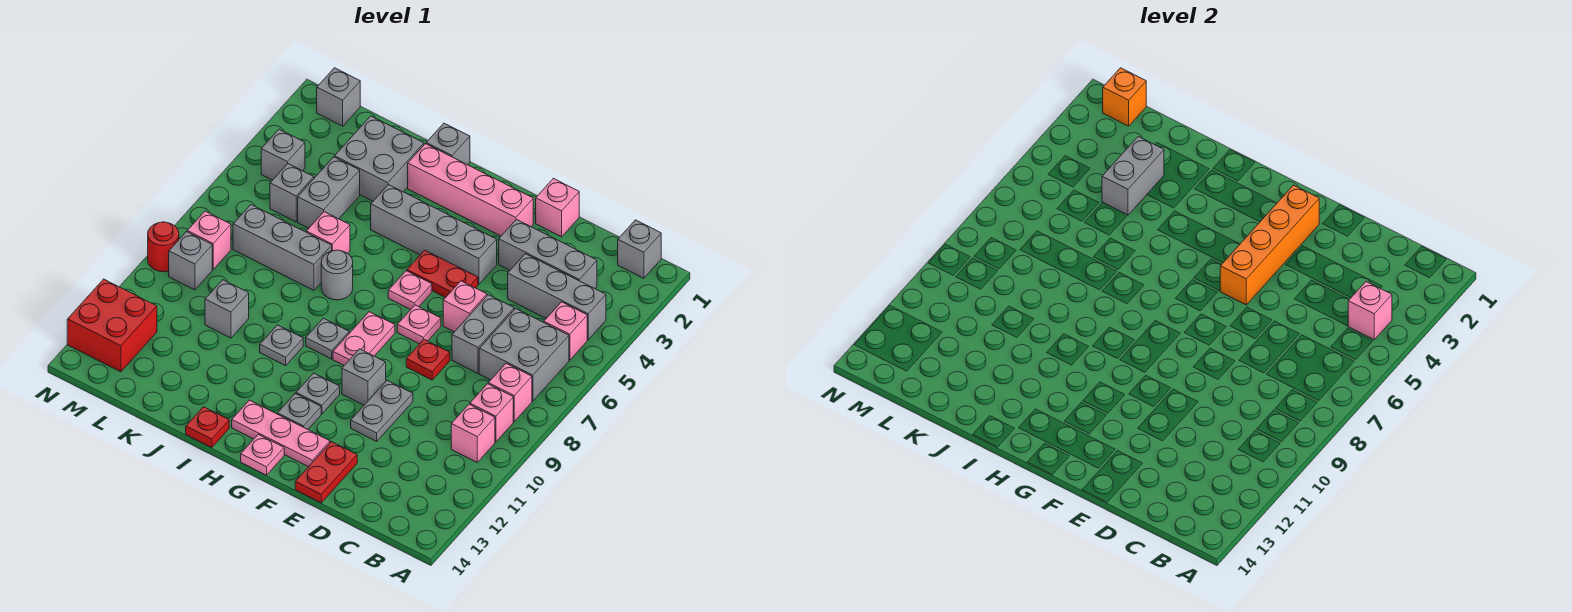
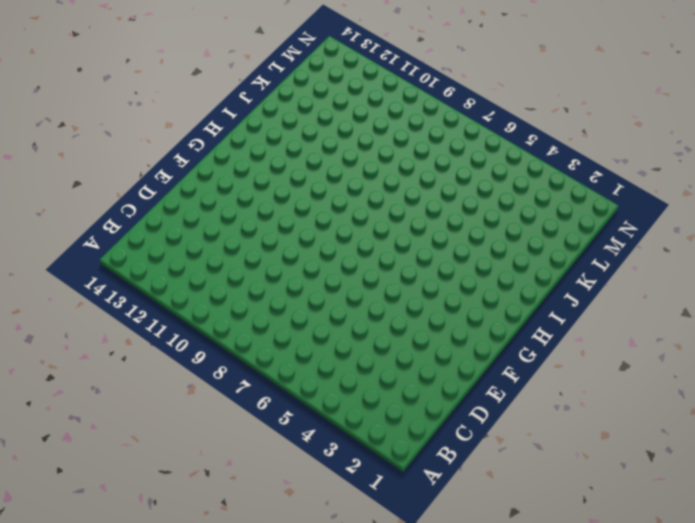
none -> grey 1x1 brick [618,220,661,278]
none -> grey 1x3 brick [508,254,606,340]
none -> pink 1x1 brick [544,302,587,360]
none -> grey 2x2 brick [479,308,569,401]

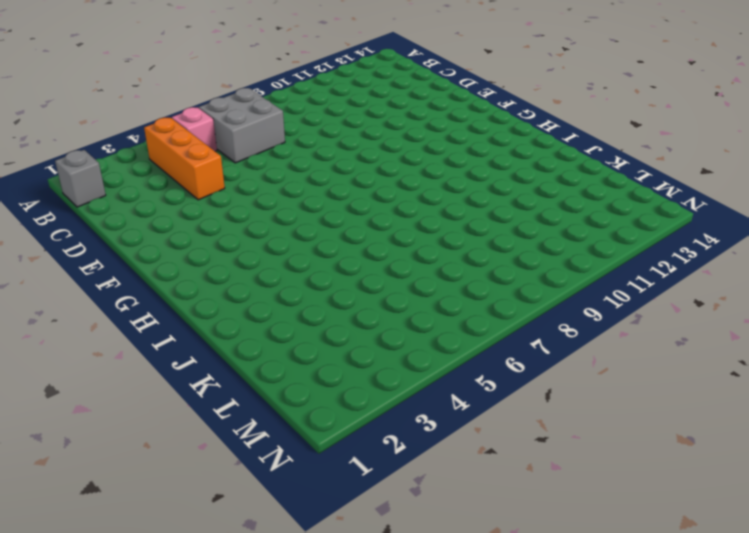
orange 1x3 brick [144,118,225,200] -> grey 1x3 brick [508,254,606,340]
none -> pink 1x1 brick [488,363,532,421]
none -> pink 1x1 brick [470,384,513,442]
none -> pink 1x1 brick [451,404,495,462]
none -> grey 1x3 brick [499,219,597,289]

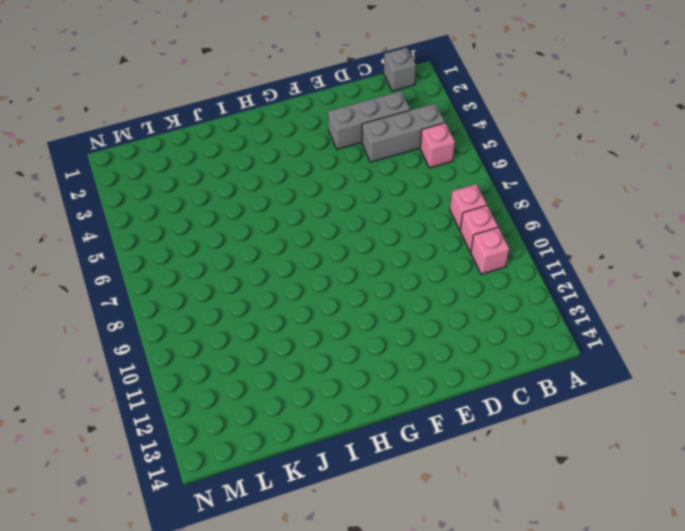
none -> grey 2x2 brick [479,308,569,401]
none -> grey 1x2 brick [452,295,514,373]
none -> pink 1x1 brick [536,178,579,237]
none -> pink 1x1 brick [443,281,487,332]

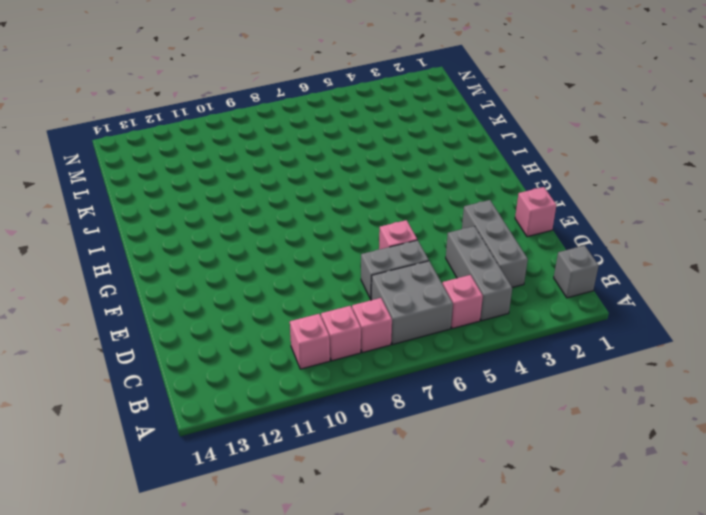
none -> red 1x1 plate [406,339,450,380]
none -> grey 1x2 plate [351,380,413,441]
none -> red 1x2 plate [295,442,357,503]
none -> pink 1x4 brick [408,144,533,236]

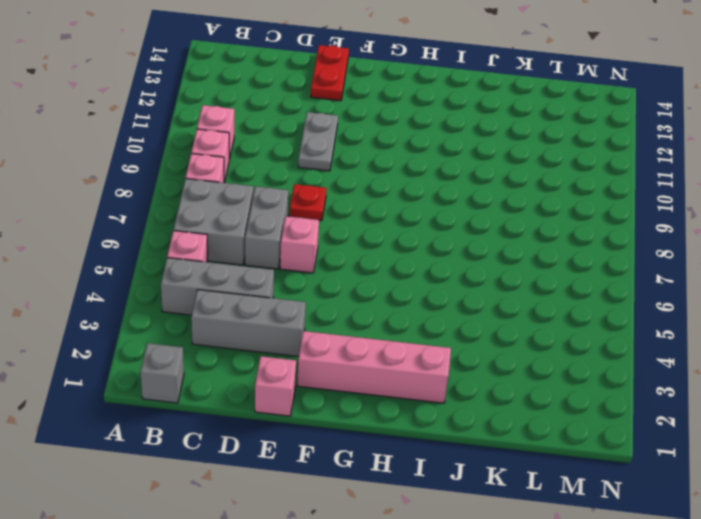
none -> grey 1x4 brick [371,185,497,284]
none -> red 1x2 plate [407,250,478,298]
none -> pink 1x1 plate [397,305,441,344]
none -> grey 1x1 brick [342,349,386,405]

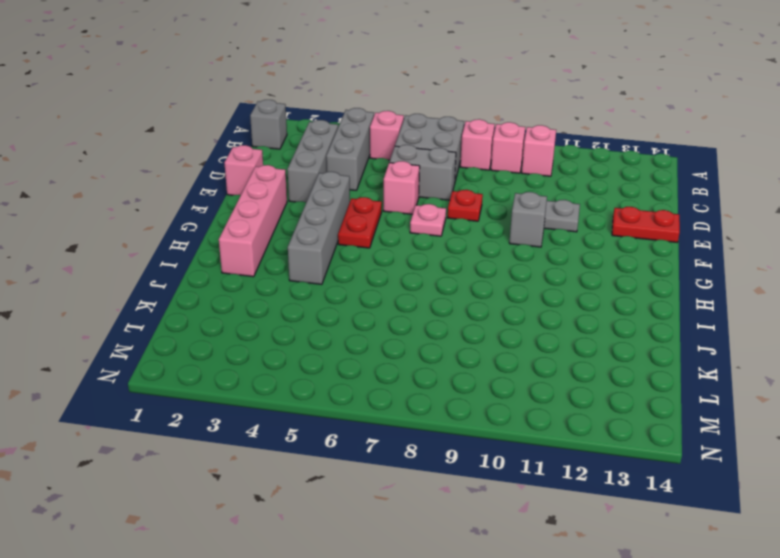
none -> pink 1x3 plate [232,400,330,467]
none -> pink 1x1 plate [388,271,432,310]
none -> pink 1x2 plate [333,312,395,365]
none -> grey 1x1 plate [296,373,340,414]

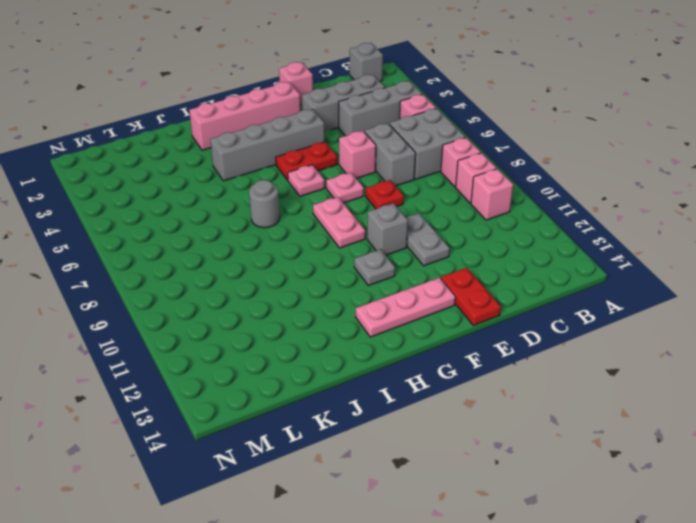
none -> grey 1x1 plate [278,394,321,429]
none -> pink 1x1 plate [241,434,284,475]
none -> grey 1x1 plate [306,318,349,359]
none -> grey 1x1 brick [426,123,470,165]

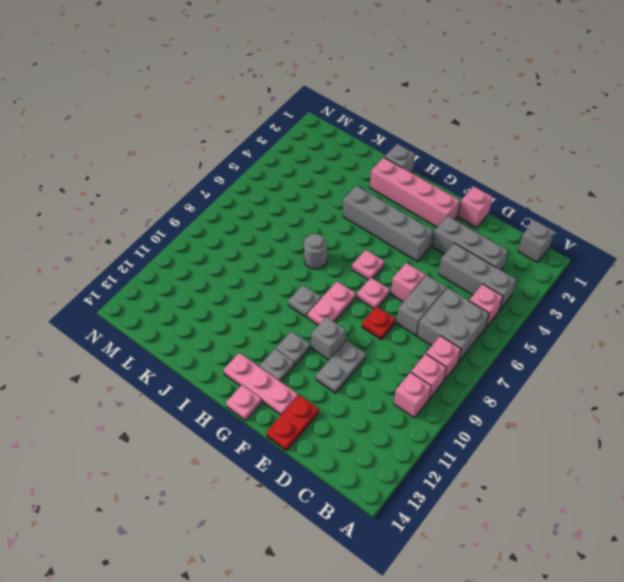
none -> red 1x2 plate [407,250,478,298]
none -> grey 1x1 plate [260,325,303,366]
none -> red 1x1 plate [186,407,229,448]
none -> grey 2x2 brick [335,116,424,201]

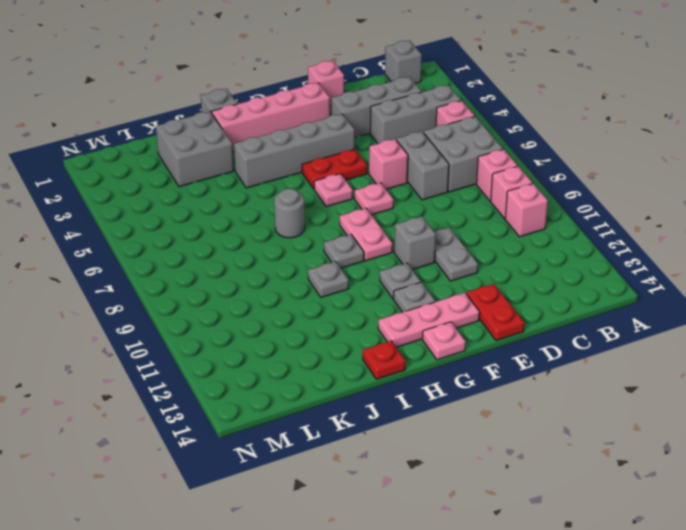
none -> red 1x1 plate [406,339,450,380]
none -> pink 1x1 brick [306,212,350,254]
none -> grey 1x3 brick [233,205,332,290]
none -> grey 1x2 brick [298,157,360,228]

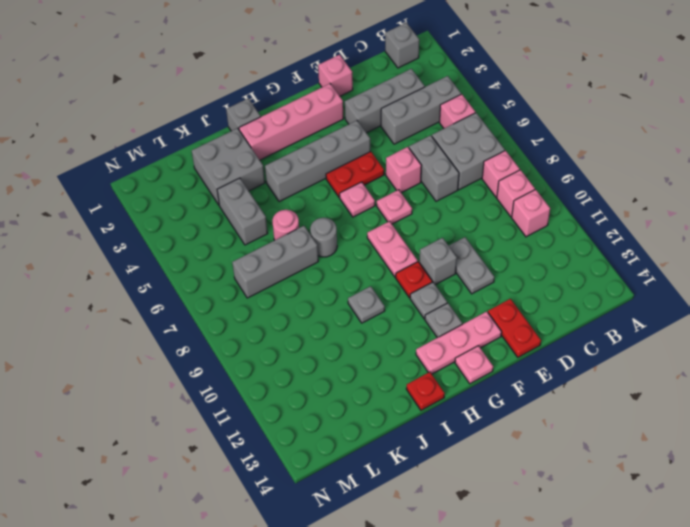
red 1x1 plate [396,262,432,298] -> red 1x1 plate moved to [406,339,450,380]
pink 1x1 round brick [273,210,299,240] -> pink 1x1 brick [306,212,350,254]
none -> grey 1x1 plate [306,318,349,359]
none -> grey 1x1 brick [205,280,249,338]
none -> grey 1x1 brick [270,164,314,222]
none -> grey 1x1 brick [317,68,360,126]

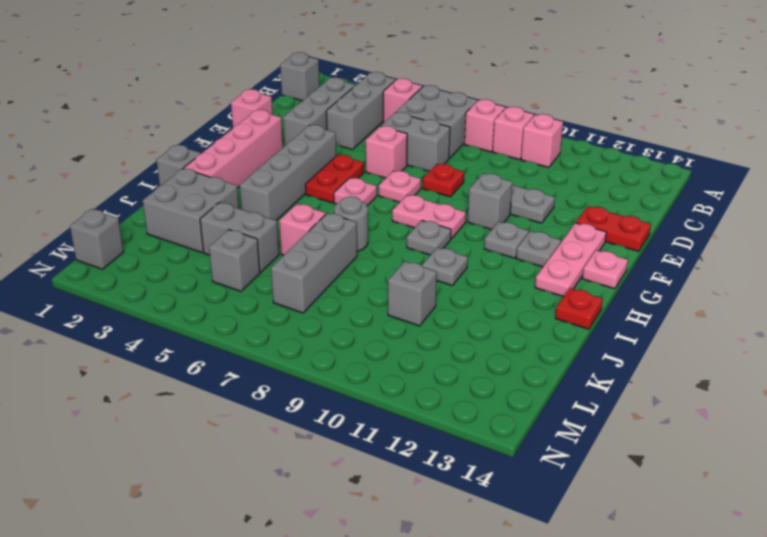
none -> grey 1x1 brick [261,129,305,180]
none -> pink 1x1 brick [187,211,231,269]
none -> grey 1x1 brick [169,232,212,290]
none -> red 2x2 brick [67,279,157,372]

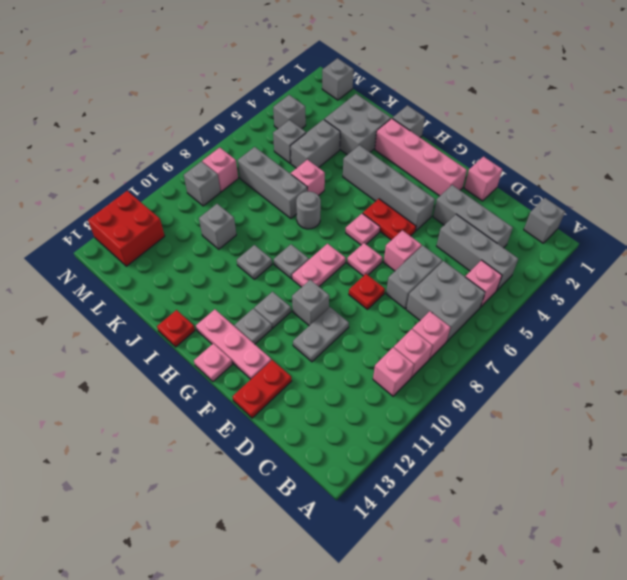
none -> red 1x1 round brick [148,222,179,272]
none -> pink 1x1 brick [1348,282,1392,340]
none -> orange 1x4 brick [1220,185,1319,305]
none -> grey 1x2 brick [1102,136,1164,215]

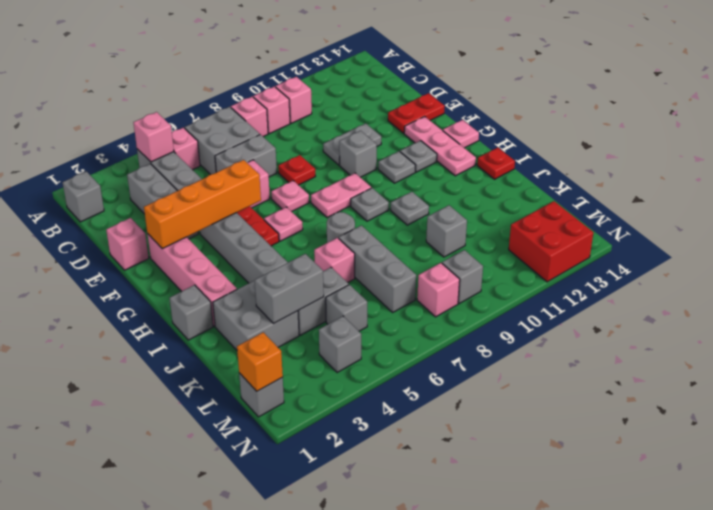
none -> red 1x1 round brick [148,222,179,272]

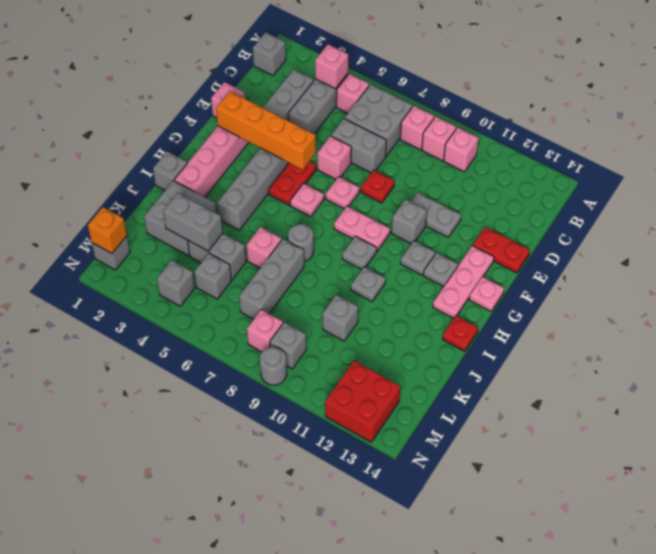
grey 1x1 round brick [260,347,287,385] -> red 1x1 round brick [148,222,179,272]

